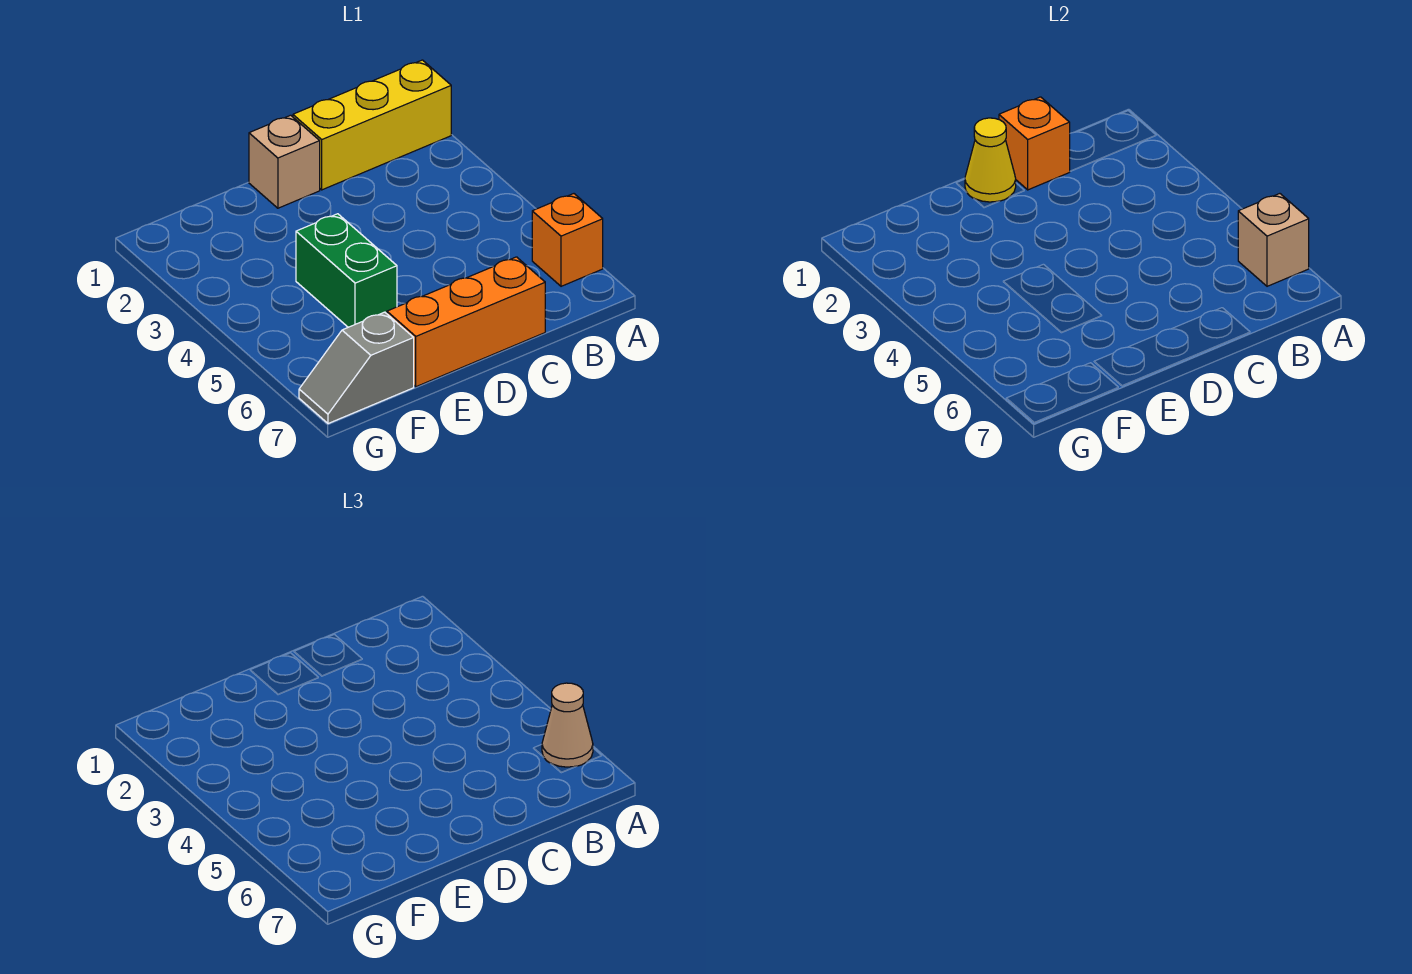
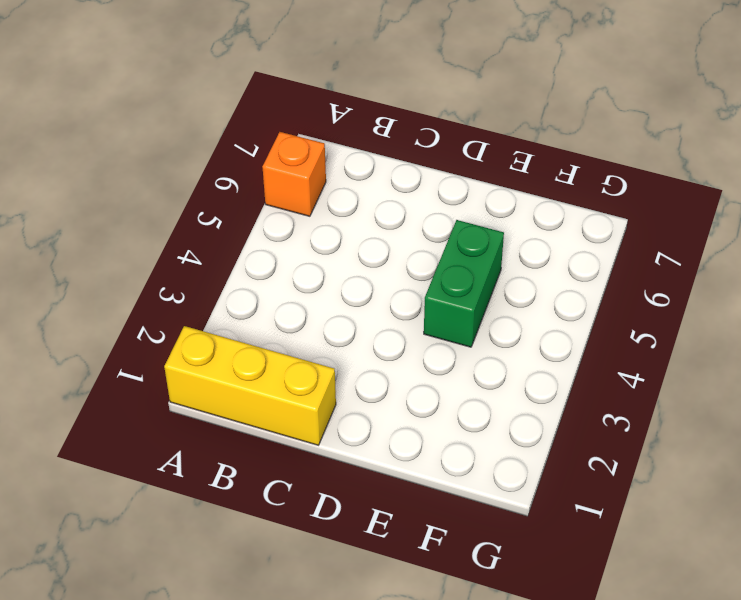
none -> orange 1x3 brick [387,257,545,387]
none -> tan 1x1 brick [249,115,320,208]

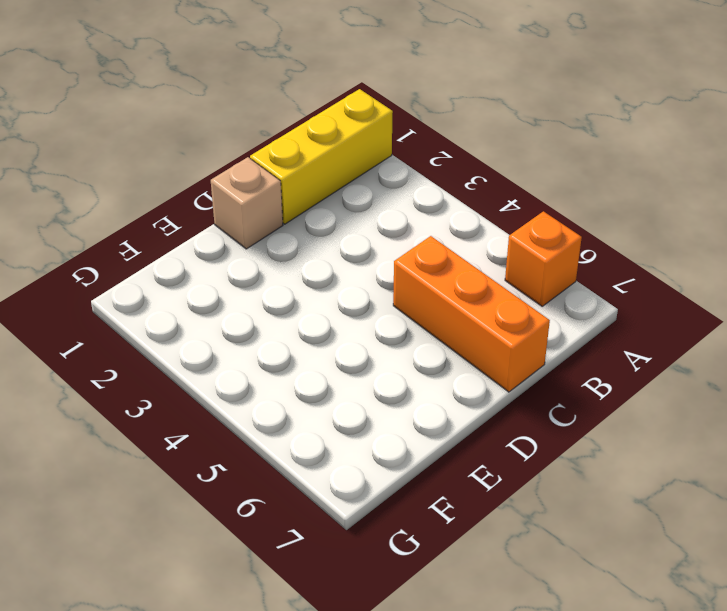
orange 1x3 brick [393,236,550,392] -> orange 1x3 brick turned to [387,257,545,387]
none -> green 1x2 brick [296,214,397,327]
none -> grey 1x2 slope [299,312,414,424]

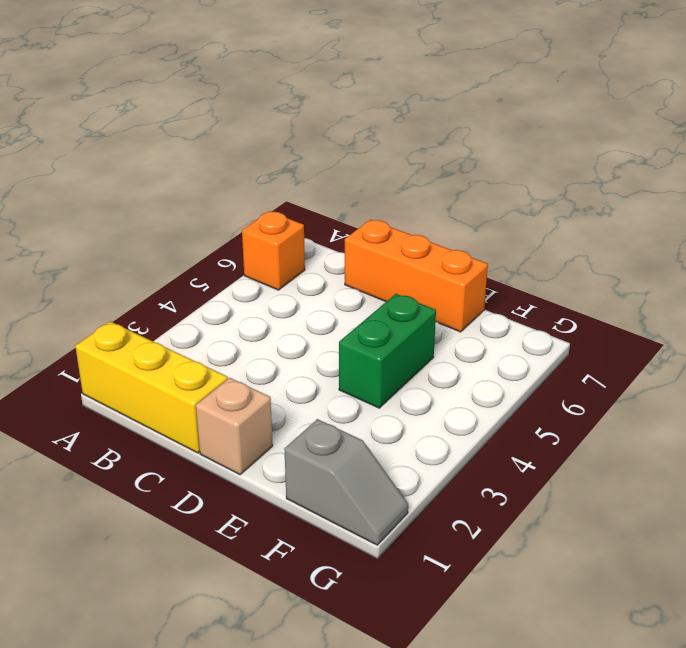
grey 1x2 slope [284,419,408,545] -> grey 1x2 slope moved to [299,312,414,424]
none -> tan 1x1 brick [1238,194,1309,286]
none -> orange 1x1 brick [999,97,1070,190]

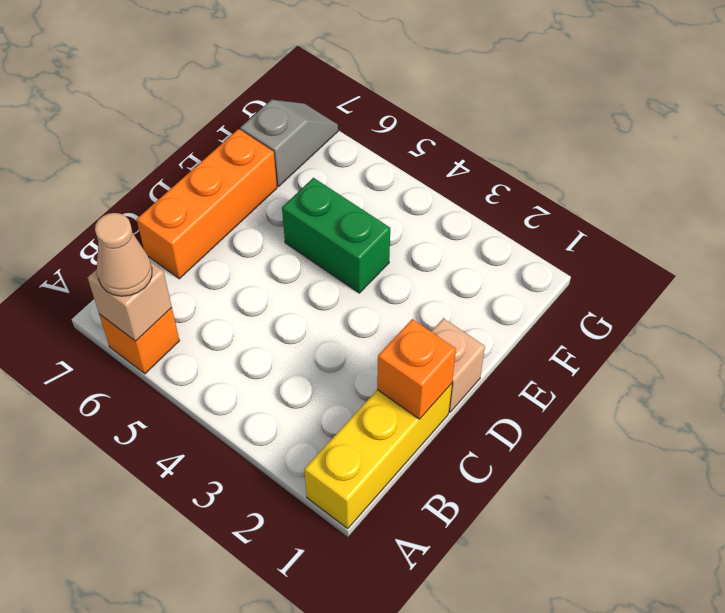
none -> yellow 1x1 cone [965,118,1016,202]

